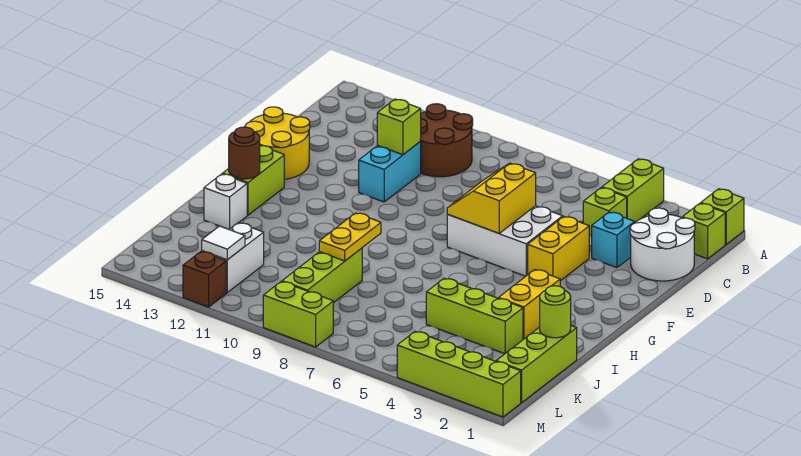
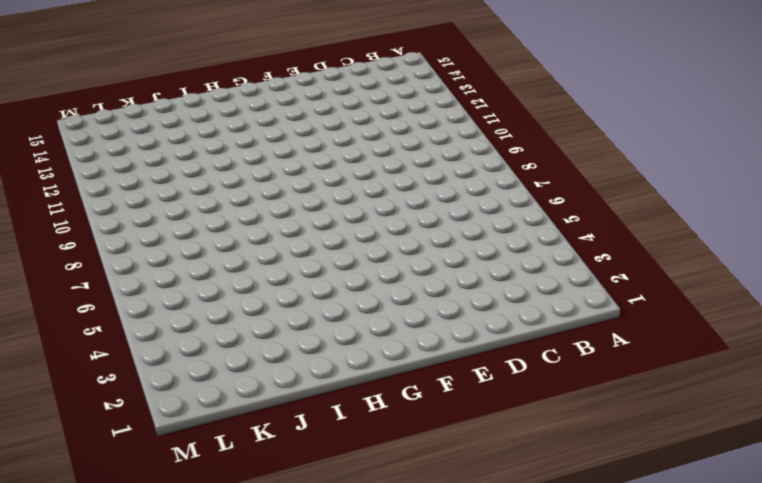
none -> lime 1x1 brick [701,189,744,244]
none -> lime 1x2 brick [602,159,664,222]
none -> lime 1x1 brick [682,203,725,259]

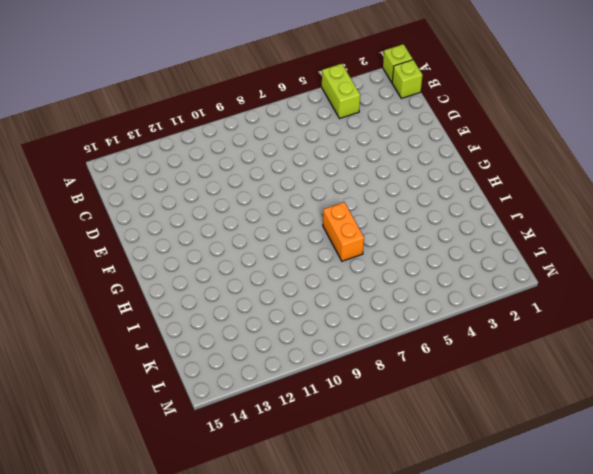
orange 1x2 brick [323,202,364,261] -> none
none -> brown 2x2 round brick [420,104,473,177]
none -> white 2x2 round brick [630,208,695,281]
none -> lime 1x1 brick [583,188,627,236]

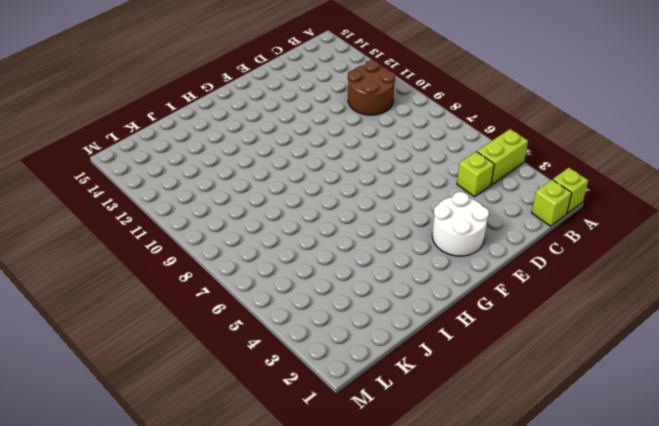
white 2x2 round brick [432,192,489,256] -> white 2x2 round brick moved to [630,208,695,281]
none -> cyan 1x1 brick [592,212,635,268]
none -> cyan 1x2 brick [359,142,421,202]
none -> yellow 1x2 brick [528,217,589,281]

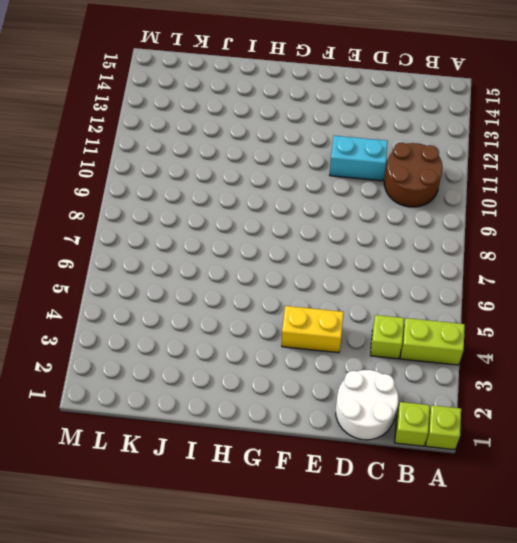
none -> cyan 1x1 brick [592,212,635,268]
none -> white 2x3 brick [447,206,563,276]
none -> yellow 2x2 round brick [245,107,310,179]

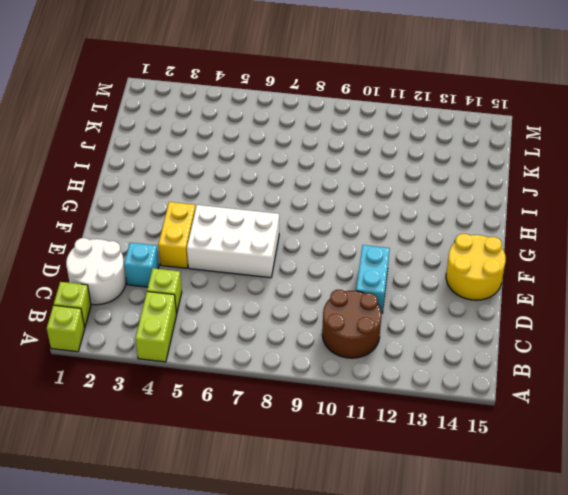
none -> lime 1x2 brick [223,146,284,215]
none -> yellow 1x2 brick [499,270,560,339]
none -> white 1x1 brick [204,174,247,229]

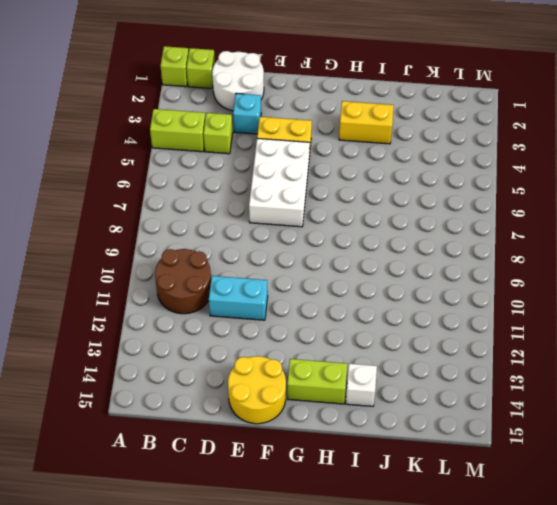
none -> lime 1x3 brick [496,326,577,403]
none -> lime 1x3 brick [426,278,523,354]
none -> lime 1x3 brick [282,248,362,303]

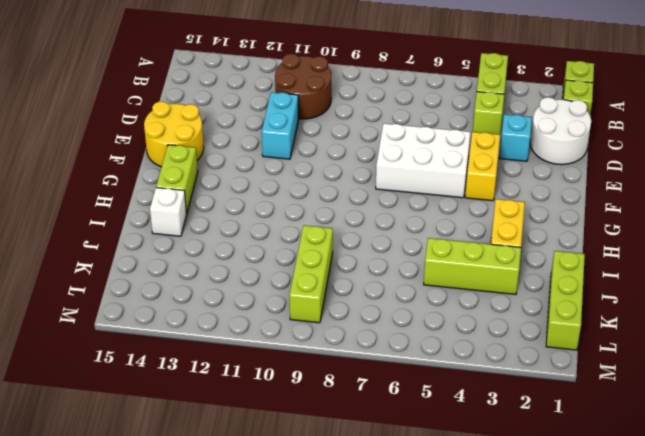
none -> white 1x2 brick [202,223,264,293]
none -> lime 1x4 brick [397,332,521,417]
none -> lime 1x2 brick [263,281,333,347]

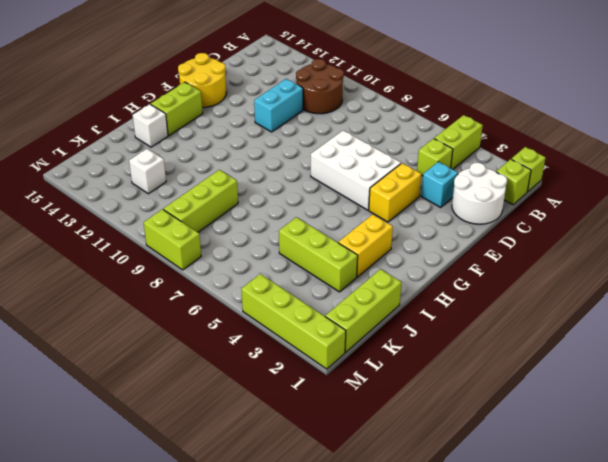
white 1x1 brick [129,149,166,194] -> white 1x2 brick [202,223,264,293]
none -> brown 1x1 brick [183,251,226,307]
none -> lime 1x1 brick [377,99,421,155]
none -> yellow 2x2 slope [447,163,536,233]

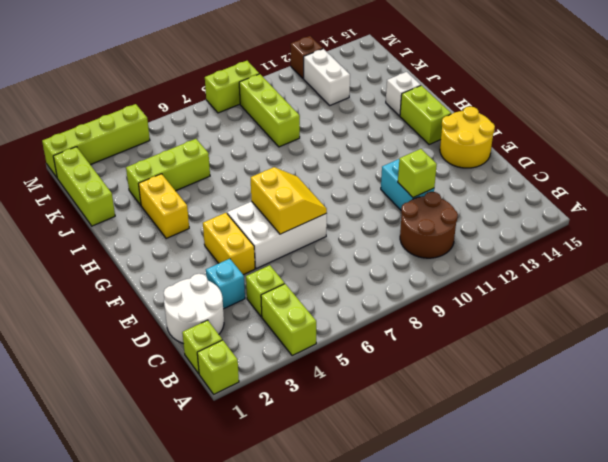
none -> brown 1x1 round brick [229,127,260,179]
none -> yellow 1x2 plate [319,213,381,261]
none -> lime 1x1 round brick [540,286,571,338]

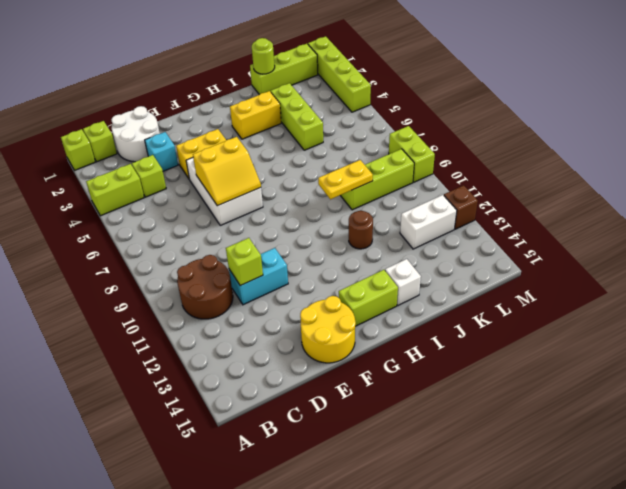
brown 1x1 round brick [349,211,373,249] -> brown 1x1 round brick moved to [229,127,260,179]
none -> white 1x1 tile [202,226,245,260]

